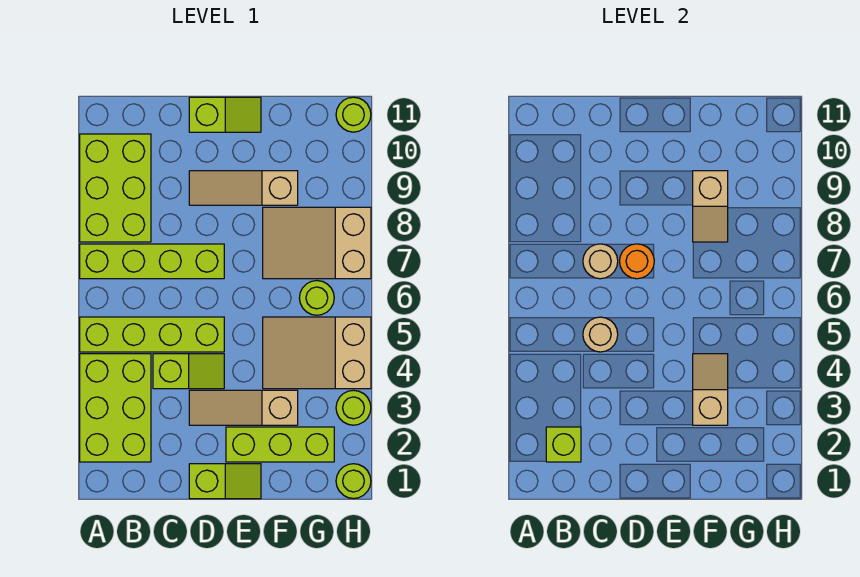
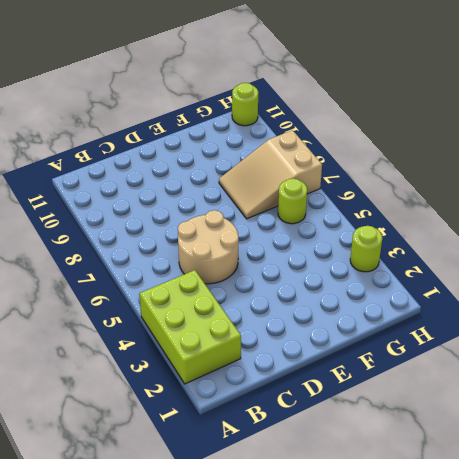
tan 2x2 round brick [178,210,239,284] -> lime 1x4 brick [80,317,224,352]
none -> lime 1x4 brick [80,244,224,279]
none -> lime 2x3 brick [80,134,151,242]
none -> lime 1x2 slope [153,354,224,389]

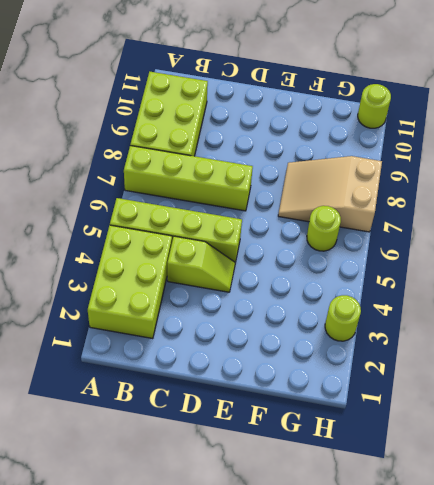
none -> lime 1x2 slope [189,464,261,499]
none -> tan 1x3 slope [189,390,298,425]
none -> tan 1x3 slope [189,171,298,205]

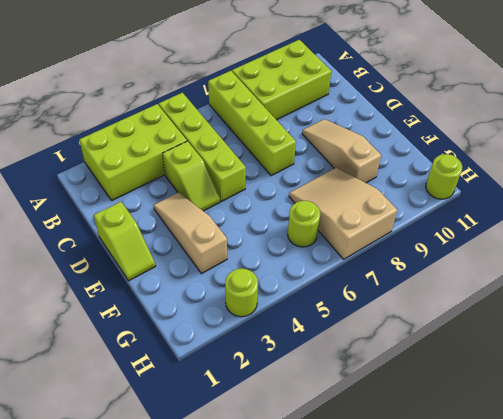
none -> lime 1x2 slope [189,97,261,132]
none -> lime 1x3 brick [226,427,334,462]
none -> tan 2x3 slope [263,317,371,389]

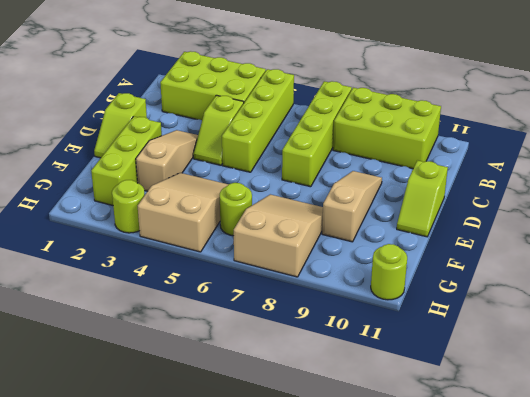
none -> lime 1x1 round brick [336,464,371,499]
none -> lime 1x1 brick [546,427,581,462]
none -> tan 1x1 round brick [583,317,618,352]

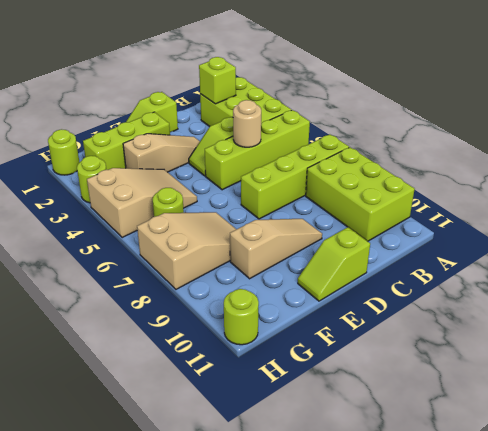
none -> tan 1x1 round brick [583,244,618,279]
none -> orange 1x1 round brick [620,244,654,279]
none -> tan 1x2 slope [693,354,728,425]

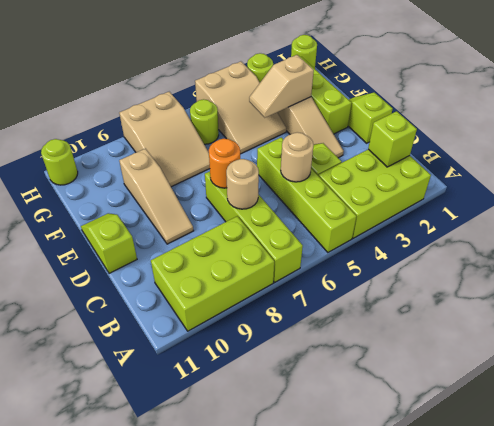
none -> tan 1x2 slope [693,171,728,242]

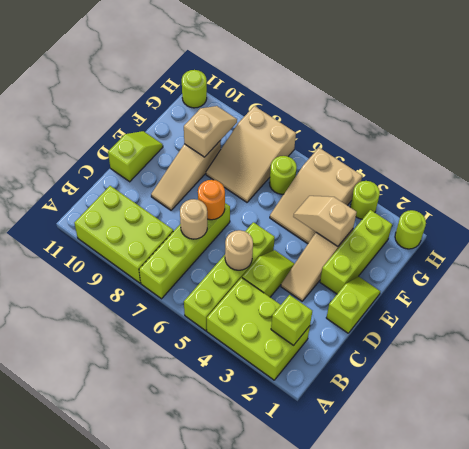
tan 1x2 slope [184,106,237,157] -> tan 1x2 slope turned to [693,171,728,242]

